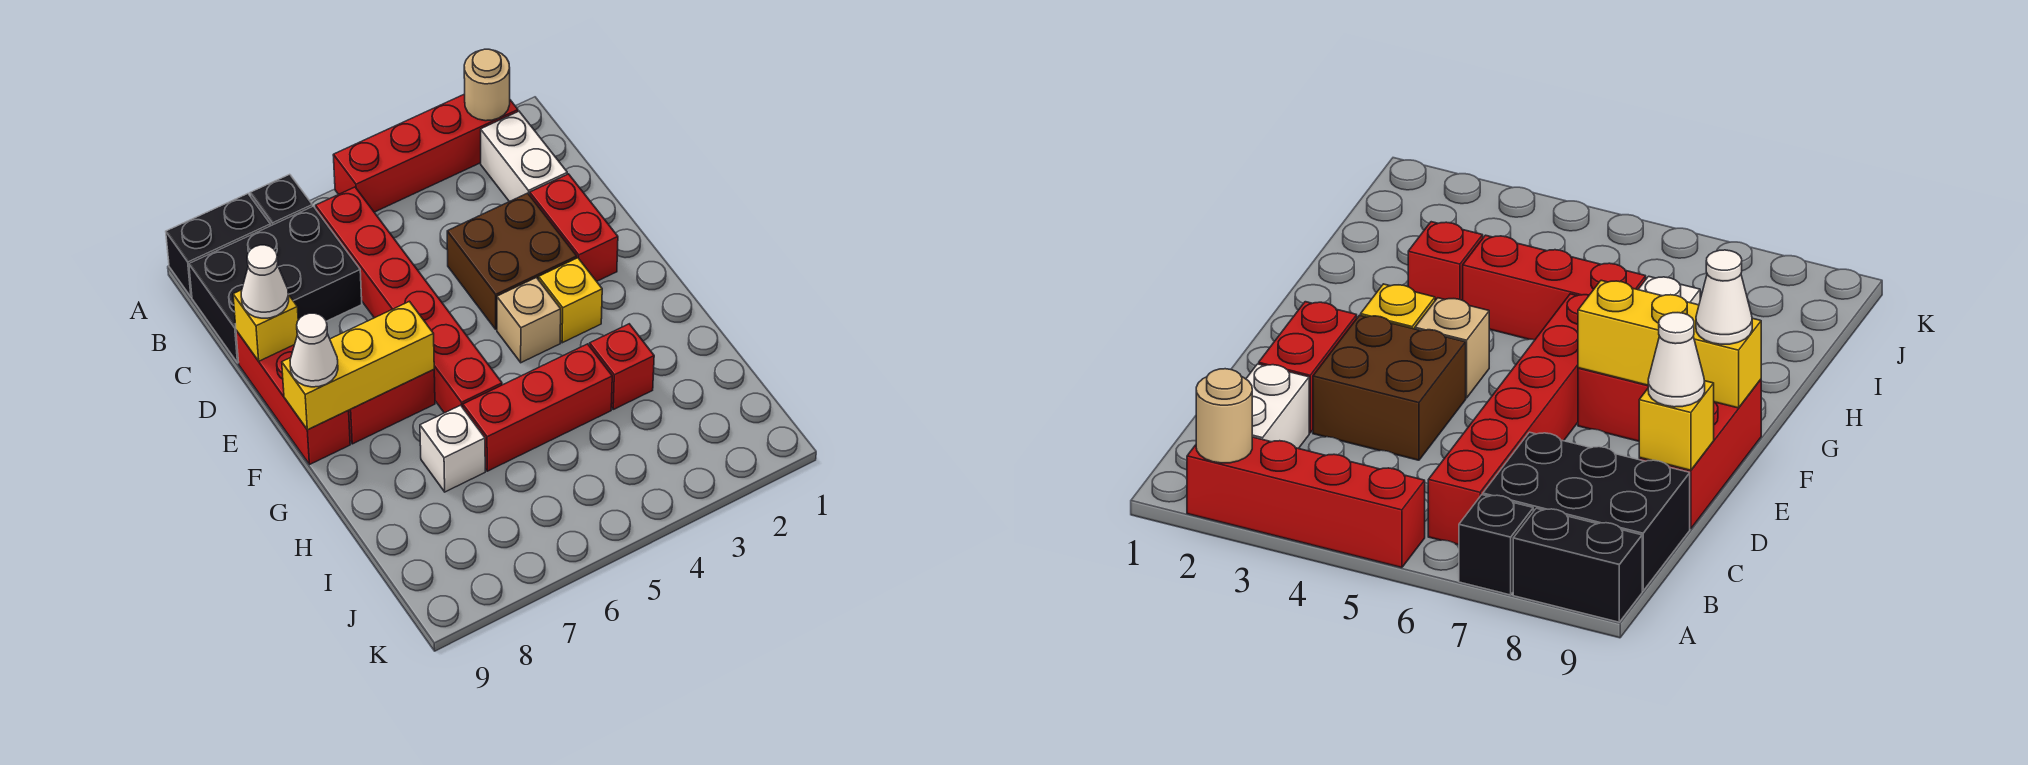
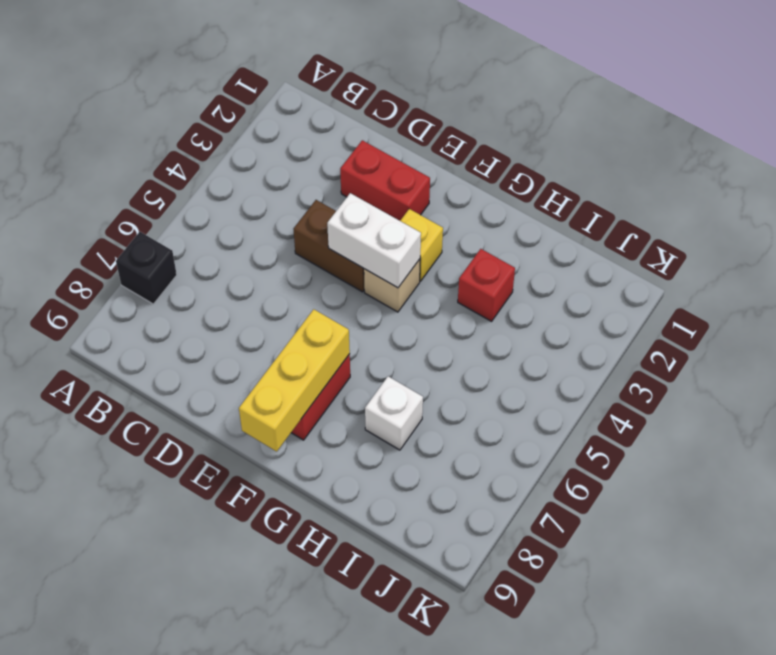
brown 1x2 brick [294,200,364,292] -> brown 2x2 brick [447,193,577,329]
white 1x2 brick [327,193,421,288] -> white 1x2 brick moved to [481,111,567,202]
none -> red 1x4 brick [333,94,518,212]
none -> black 1x2 brick [166,194,271,297]
none -> red 1x6 brick [316,187,502,413]

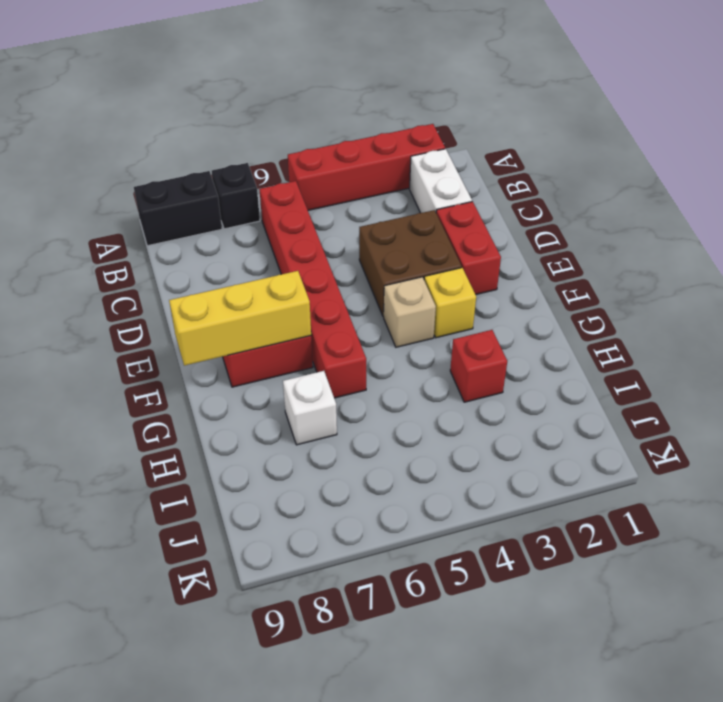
none -> black 2x3 brick [189,206,362,363]
none -> red 1x3 brick [236,330,350,465]
none -> red 1x3 brick [463,344,612,471]

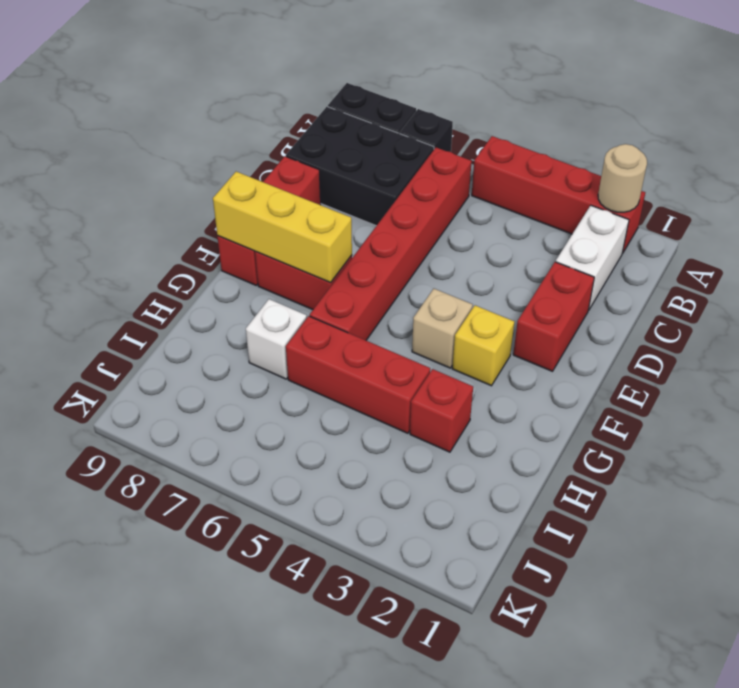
none -> brown 2x2 brick [447,193,577,329]
none -> yellow 1x1 brick [233,290,298,361]
none -> white 1x1 cone [241,245,289,318]

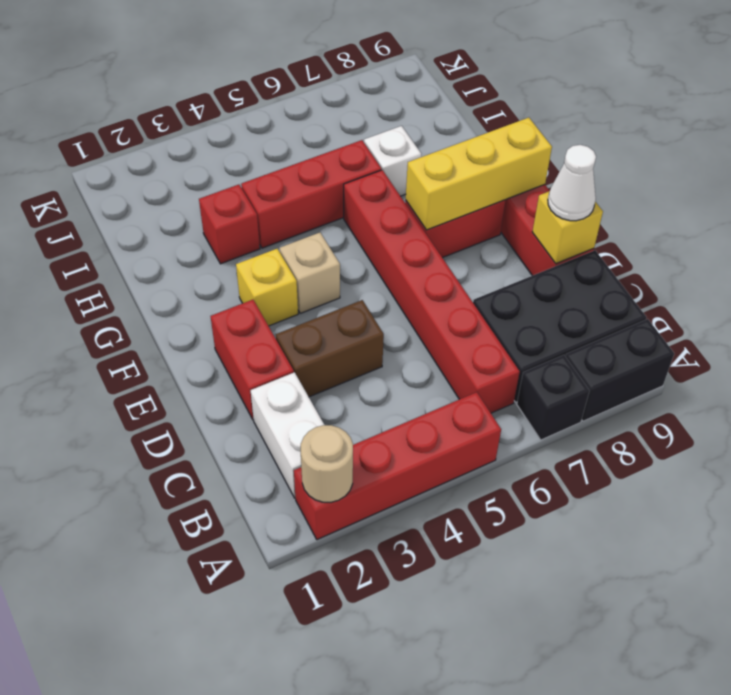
brown 1x2 brick [276,300,384,397] -> brown 2x2 brick [447,193,577,329]
none -> white 1x1 cone [290,313,338,387]

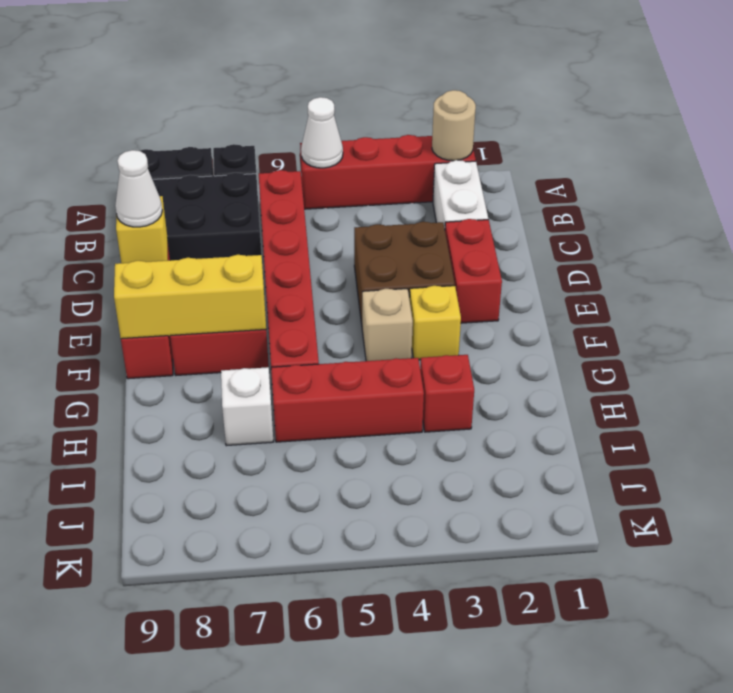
white 1x1 cone [301,97,343,168] -> white 1x1 cone moved to [290,313,338,387]

